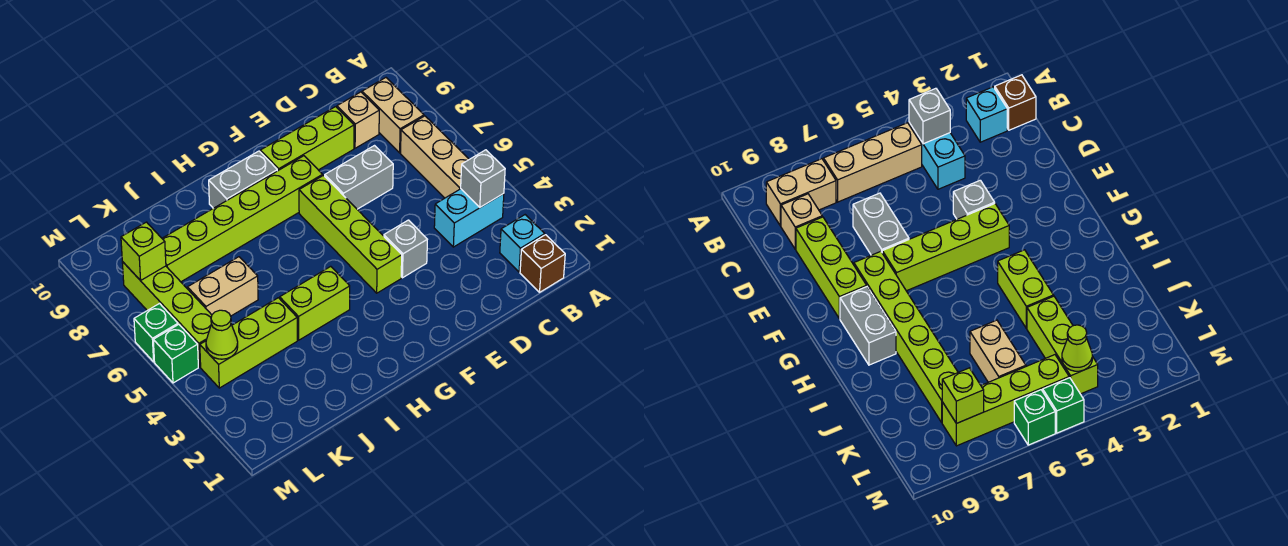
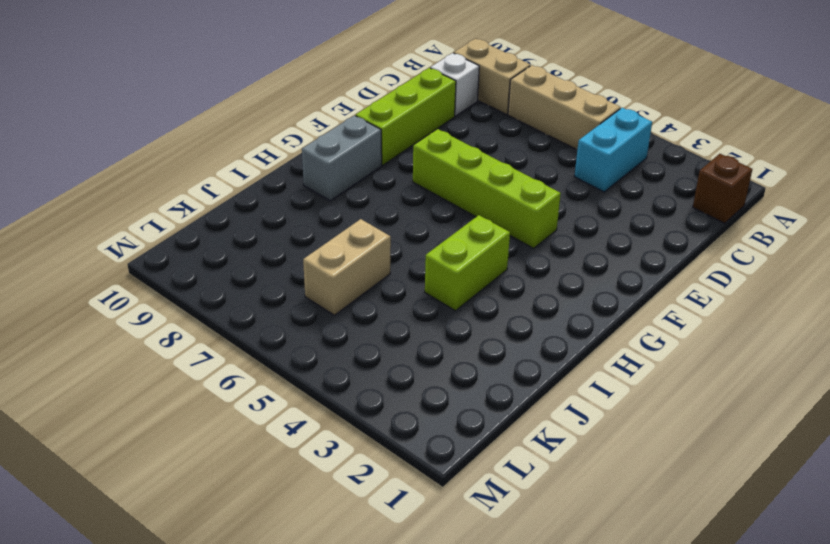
white 1x1 brick [430,53,479,116] -> tan 1x1 brick [337,92,379,148]
none -> cyan 1x1 brick [500,215,545,272]
none -> grey 1x2 brick [325,146,393,209]
none -> grey 1x1 brick [384,220,427,278]

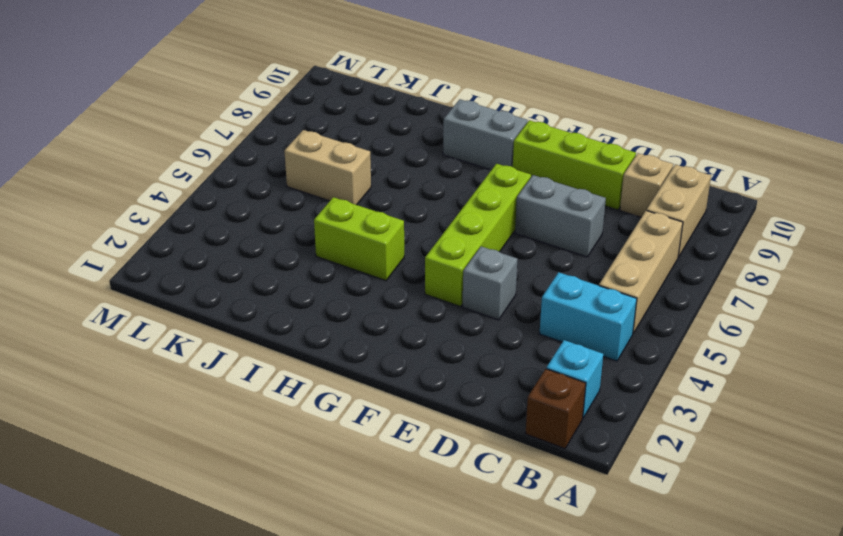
none -> lime 1x6 brick [162,156,323,282]
none -> lime 1x3 brick [200,298,297,388]
none -> lime 1x4 brick [122,262,212,367]

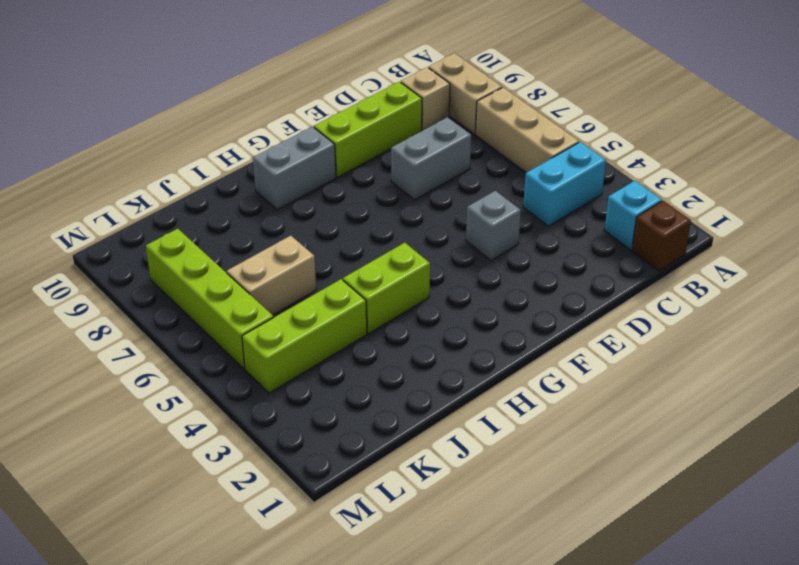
none -> lime 1x4 brick [299,175,402,293]
none -> lime 1x6 brick [162,156,323,282]
none -> green 1x1 brick [153,324,198,383]

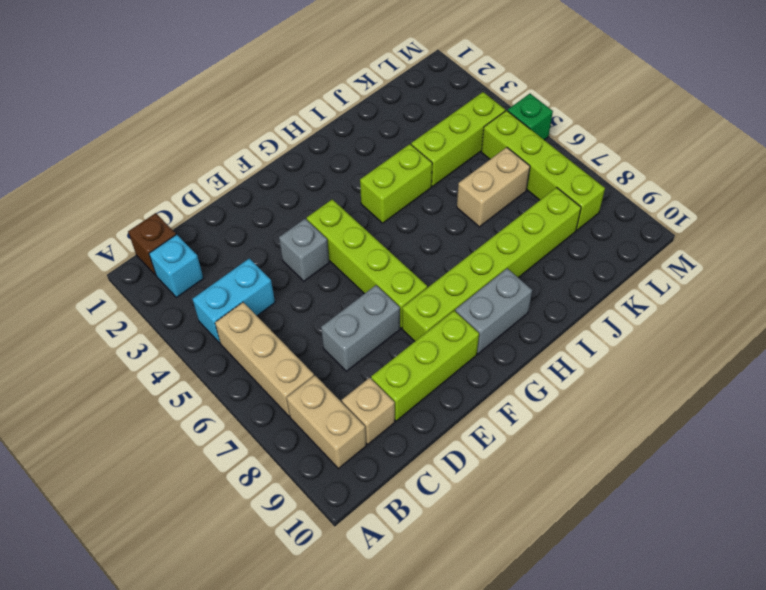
none -> green 1x1 brick [134,304,178,362]
none -> grey 1x1 brick [461,150,505,207]
none -> lime 1x1 cone [206,310,238,359]

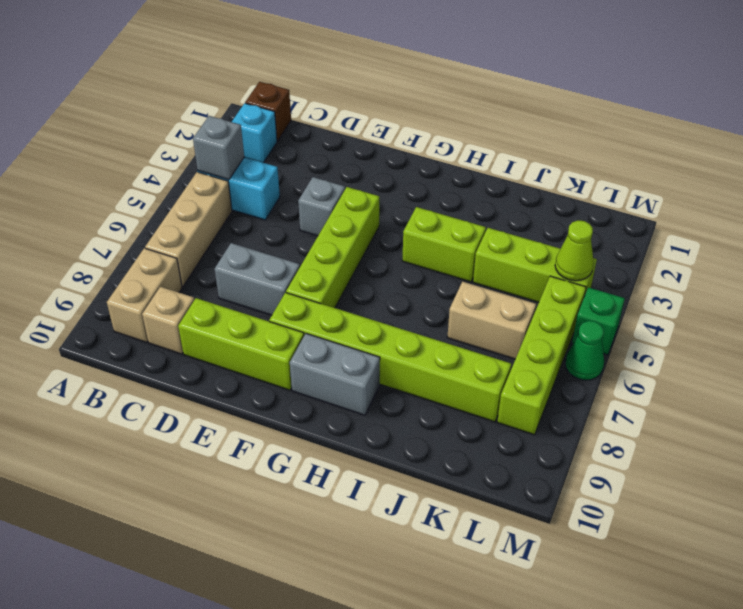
green 1x1 cone [565,321,604,380] -> green 1x1 brick [134,304,178,362]
none -> lime 1x1 brick [121,222,166,281]

